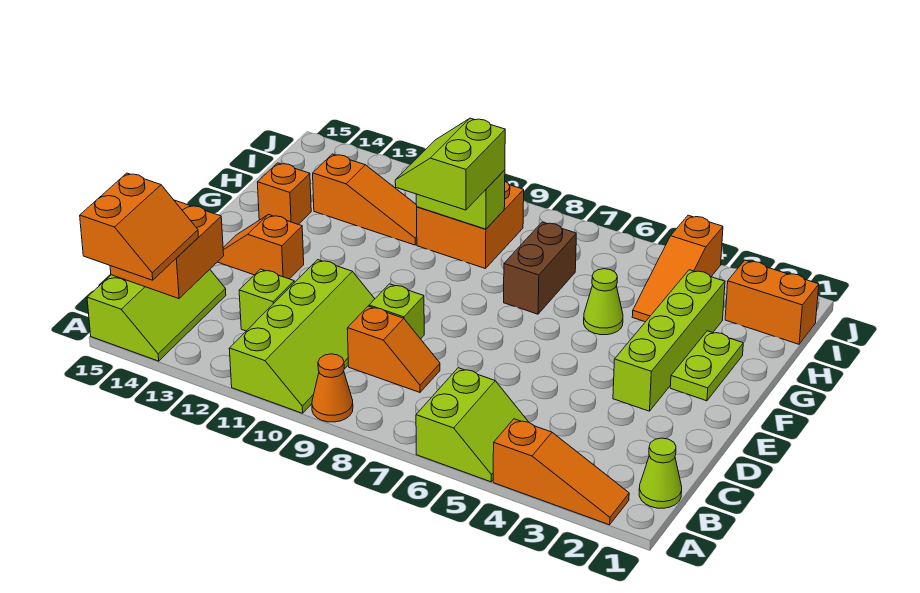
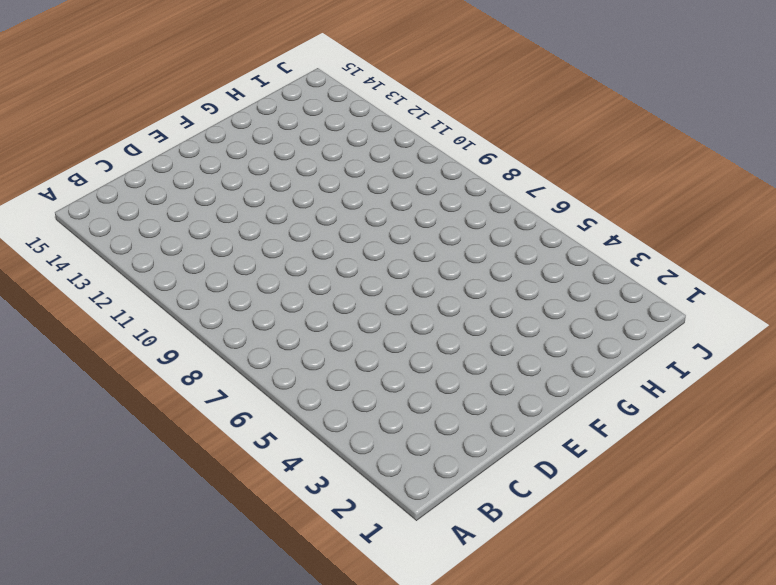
none -> orange 1x3 slope [493,419,629,525]
none -> lime 2x2 slope [416,368,528,482]
none -> orange 1x1 cone [312,354,353,422]

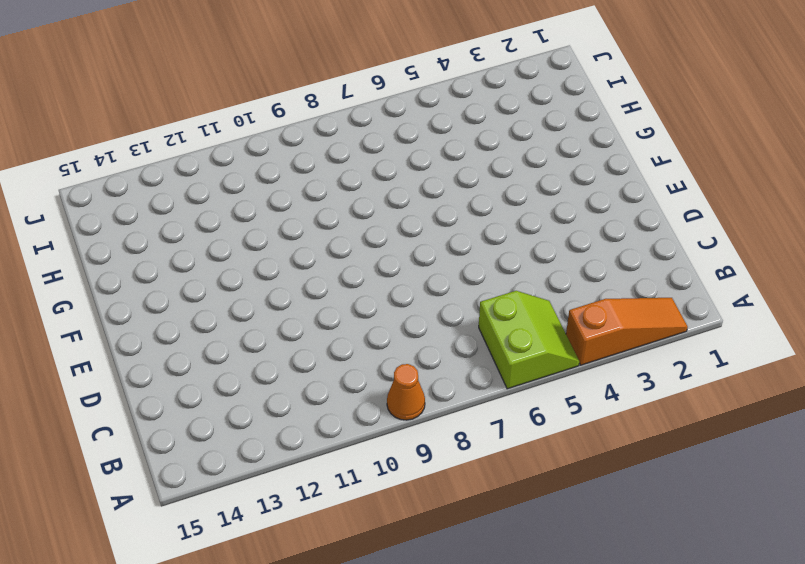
none -> lime 2x4 slope [229,260,375,413]
none -> lime 2x3 slope [87,270,226,361]
none -> lime 1x1 cone [639,438,682,508]

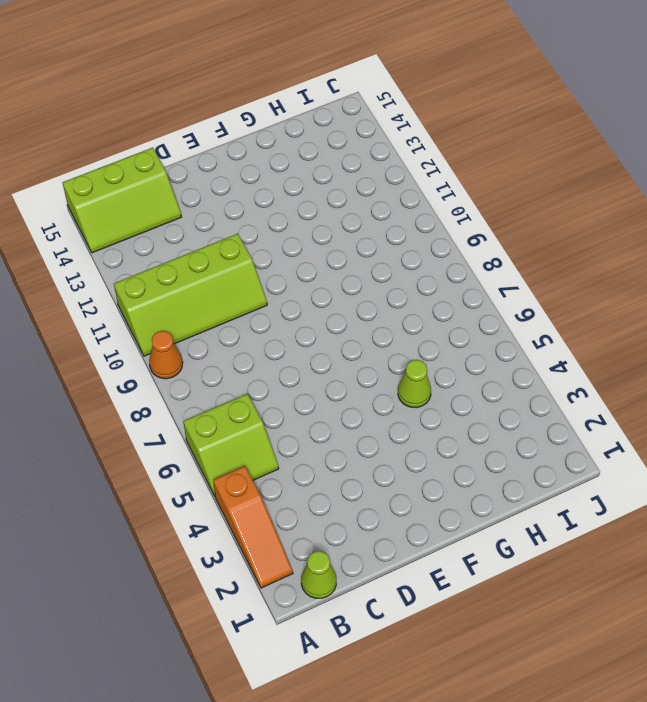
none -> orange 1x2 slope [347,306,440,392]
none -> lime 1x1 brick [239,269,294,331]
none -> lime 1x1 brick [369,284,424,339]

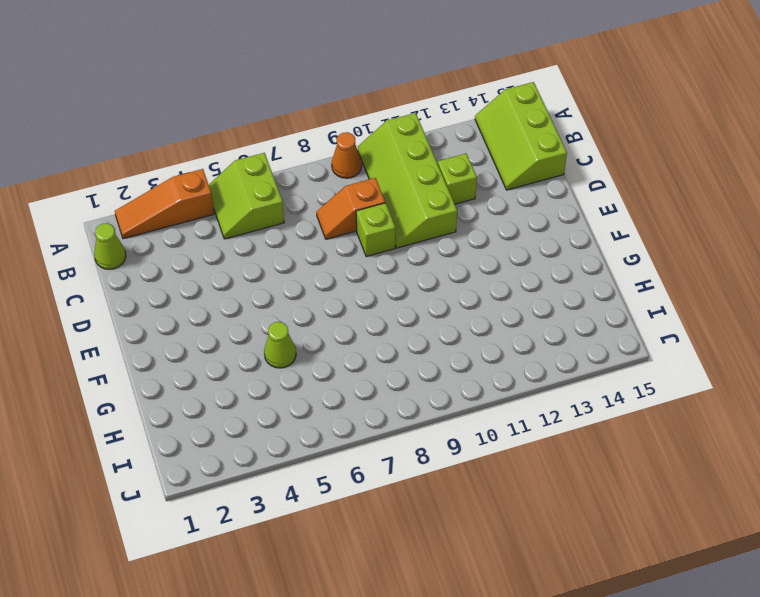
none -> lime 1x4 brick [613,270,725,411]
none -> orange 1x2 slope [218,215,304,279]
none -> lime 1x2 plate [670,331,743,401]

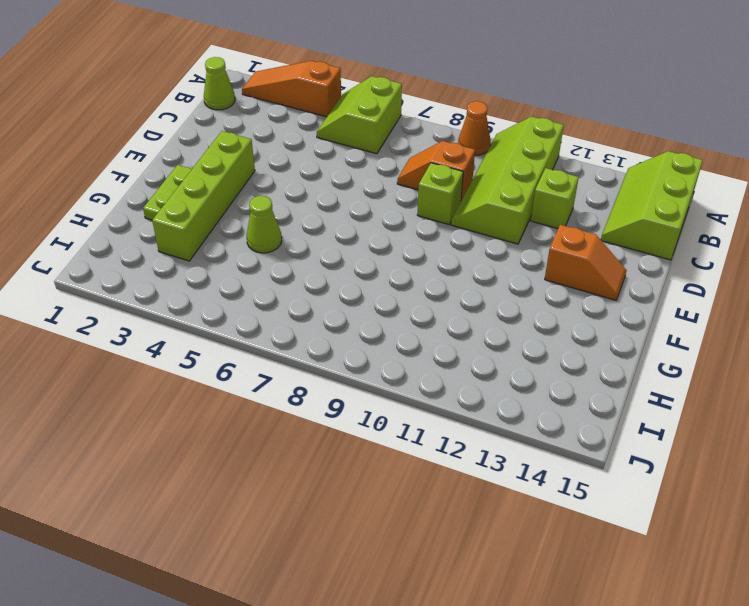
none -> brown 1x2 brick [504,222,576,314]
none -> orange 1x1 brick [257,163,311,224]
none -> orange 1x3 slope [632,215,723,322]

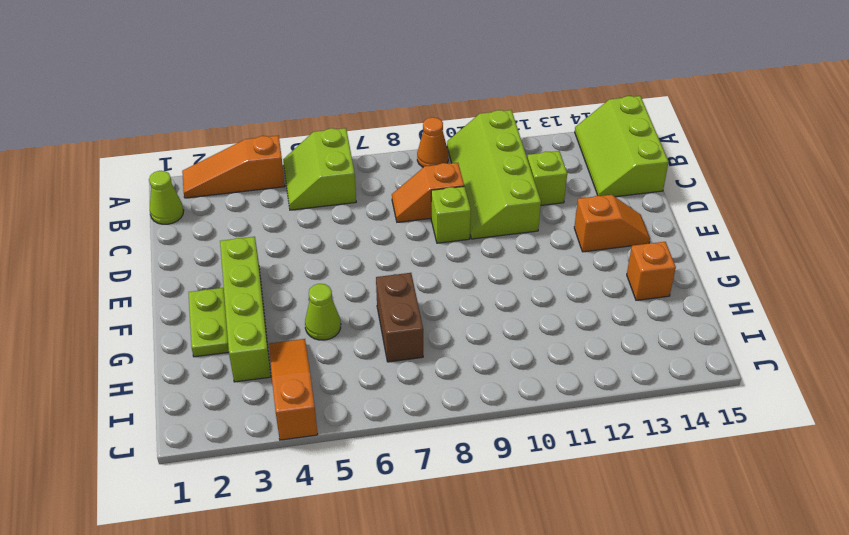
none -> orange 2x2 brick [417,182,524,269]
none -> orange 1x3 slope [313,154,417,245]
none -> orange 1x2 brick [725,260,819,344]

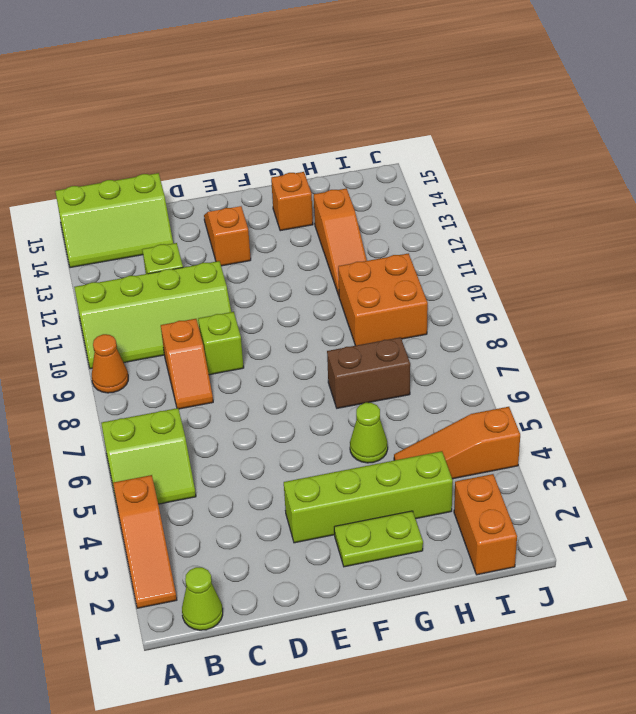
none -> orange 2x2 brick [110,200,224,299]
none -> lime 1x2 brick [416,170,505,229]
none -> orange 2x2 slope [80,173,198,280]

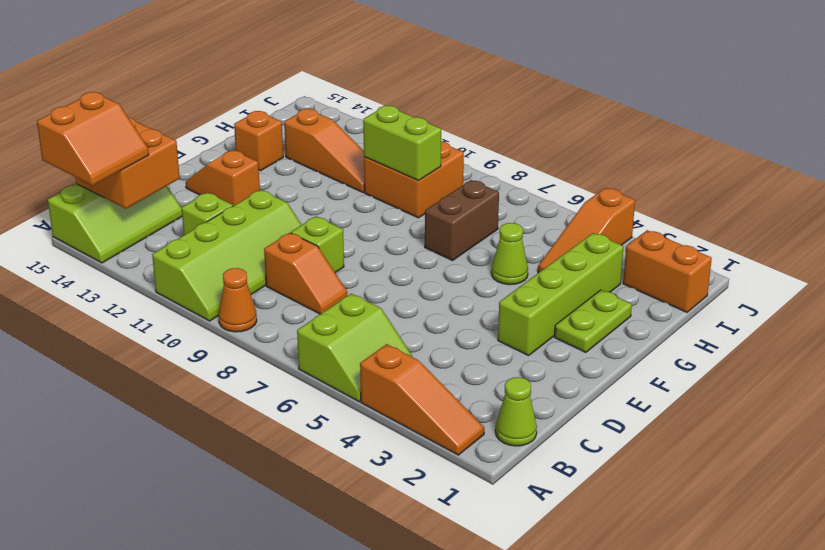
none -> lime 2x2 slope [395,118,505,210]

